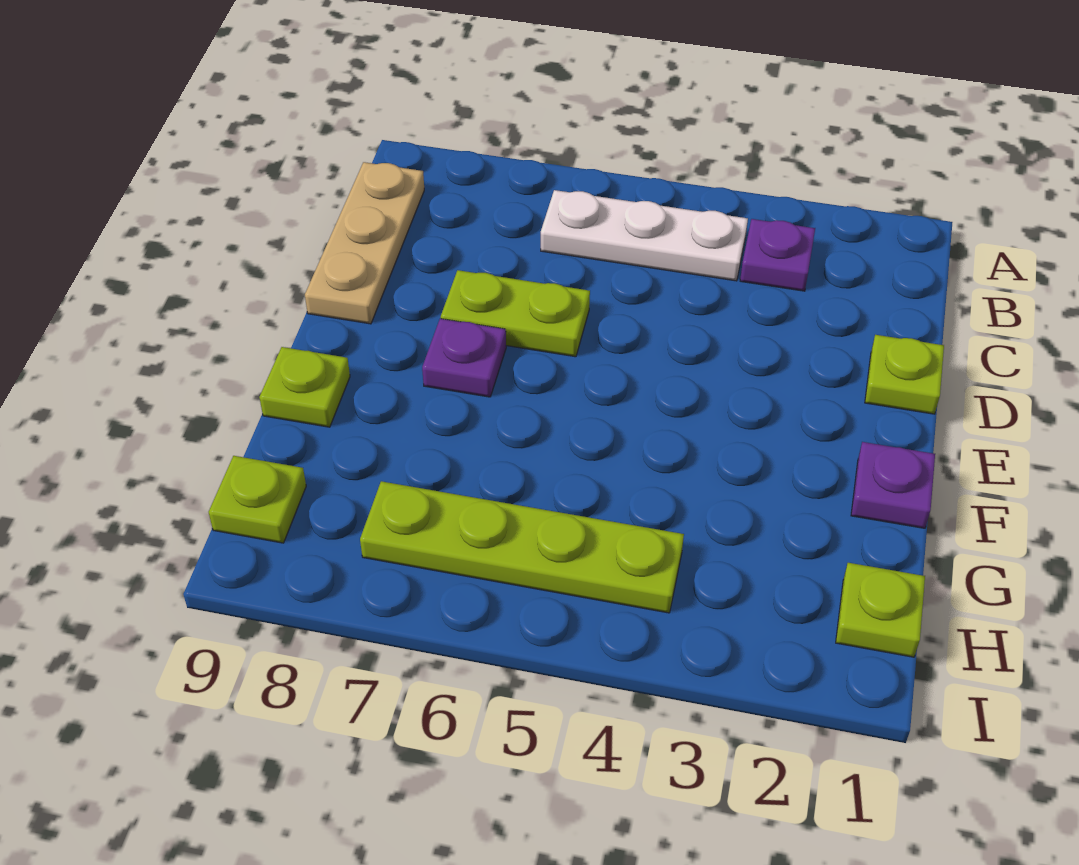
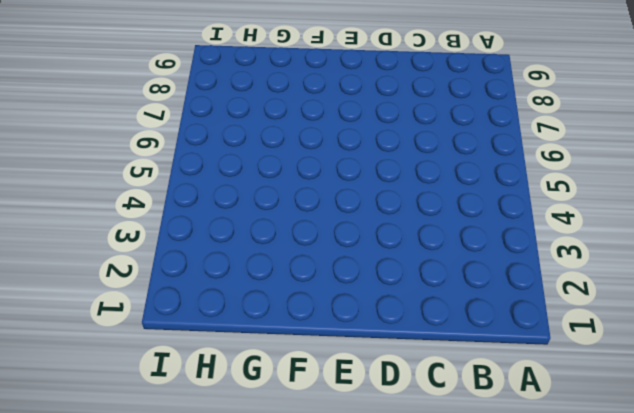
none -> purple 1x1 plate [740,219,815,291]
none -> white 1x3 plate [541,190,748,281]

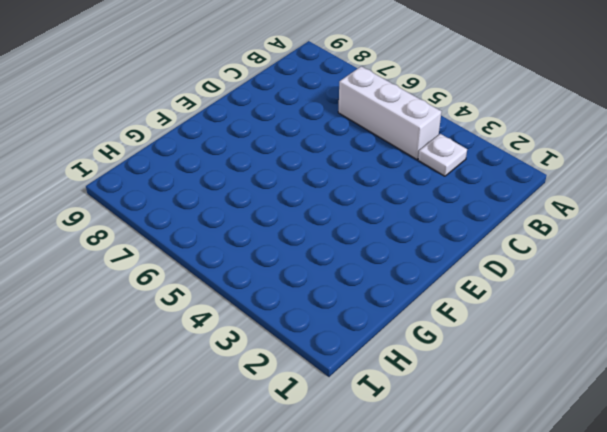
white 1x1 plate [418,134,467,176] -> purple 1x1 plate [740,219,815,291]
white 1x3 brick [338,66,441,159] -> white 1x3 plate [541,190,748,281]
none -> tan 1x3 plate [305,162,424,324]
none -> lime 1x1 plate [865,335,944,414]

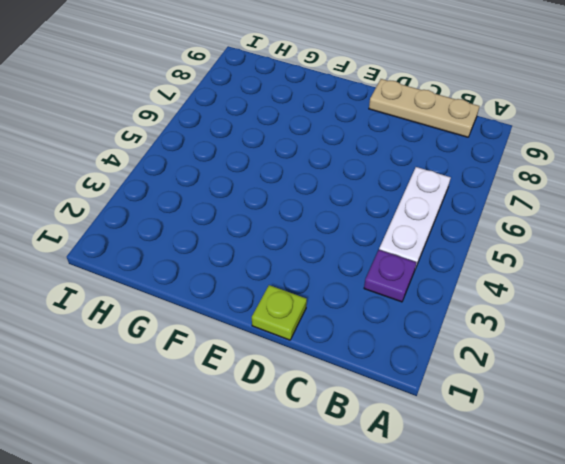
none -> lime 1x2 plate [441,270,590,357]
none -> purple 1x1 plate [422,319,506,397]

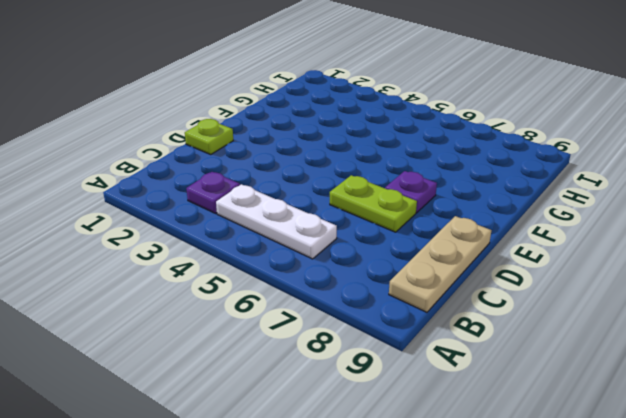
none -> purple 1x1 plate [851,442,935,528]
none -> lime 1x1 plate [259,347,350,427]

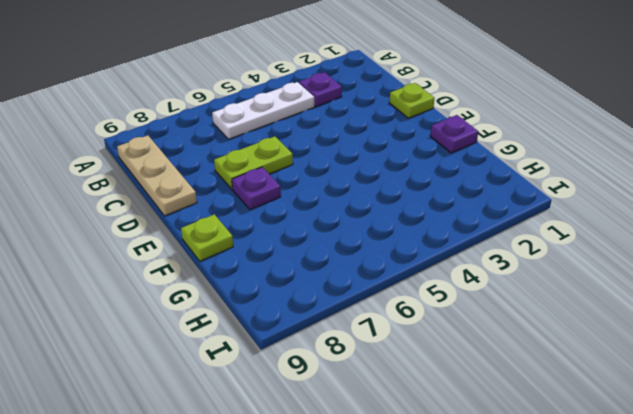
none -> lime 1x1 plate [836,563,925,657]
none -> lime 1x4 plate [360,481,684,613]

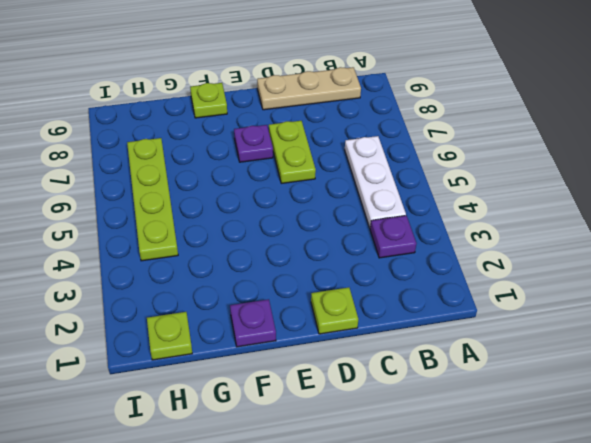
none -> lime 1x1 plate [209,456,306,543]

